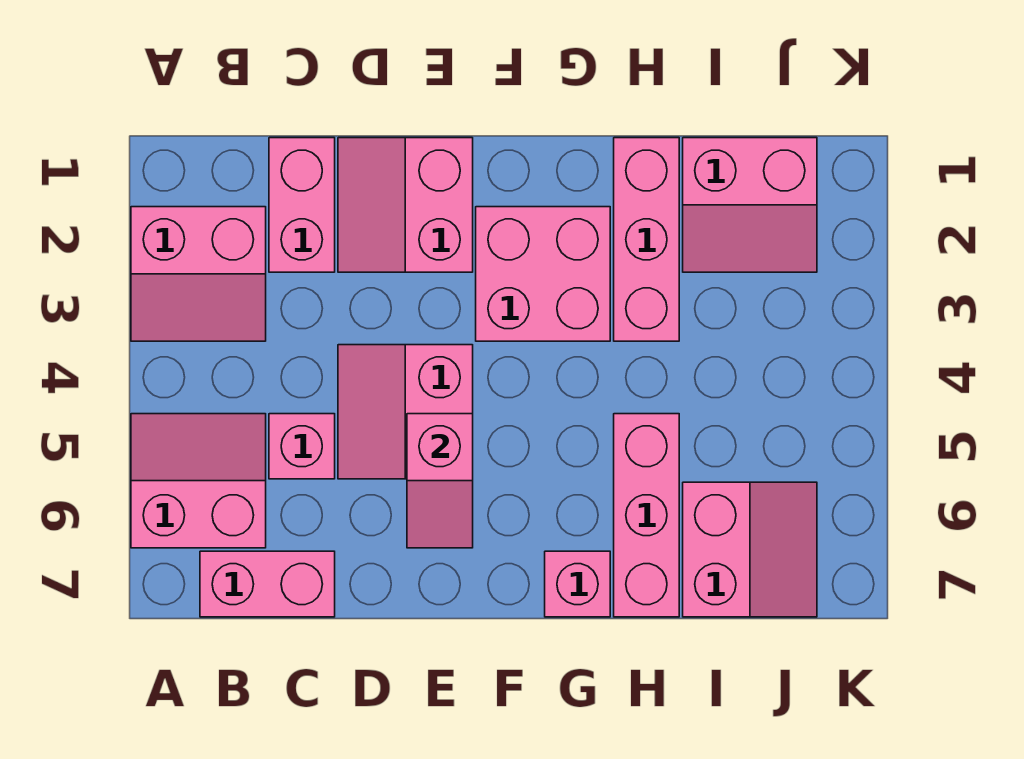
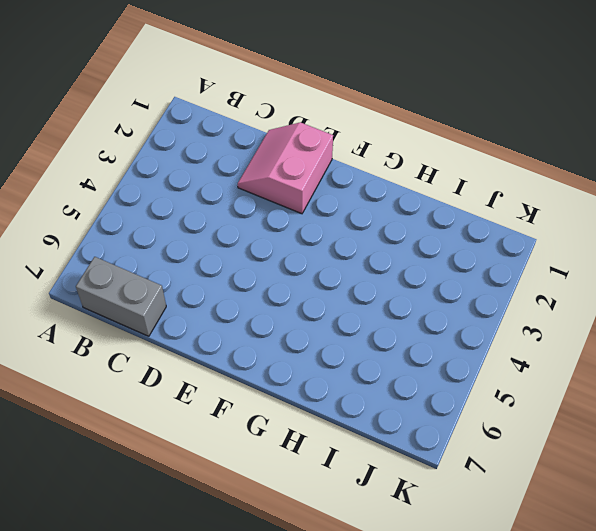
grey 1x2 brick [76,257,166,336] -> pink 1x2 brick [200,551,335,617]
none -> pink 2x2 slope [131,207,266,341]
none -> pink 2x2 slope [131,414,266,548]
none -> pink 1x2 brick [269,138,335,272]

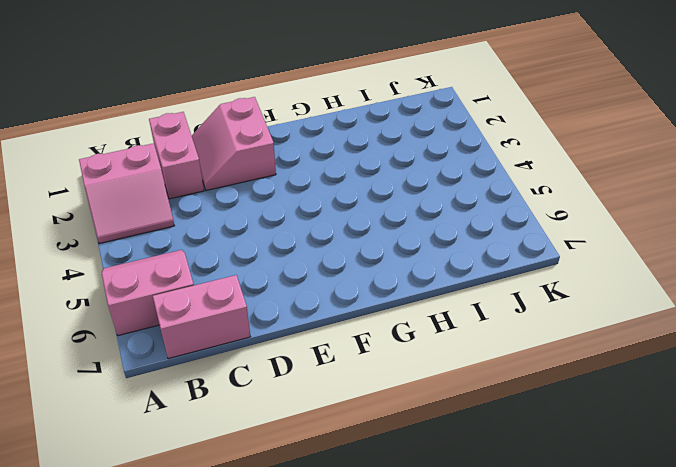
none -> pink 1x1 brick [269,414,335,479]
none -> pink 2x2 slope [338,345,473,479]
none -> pink 2x2 brick [476,207,610,341]

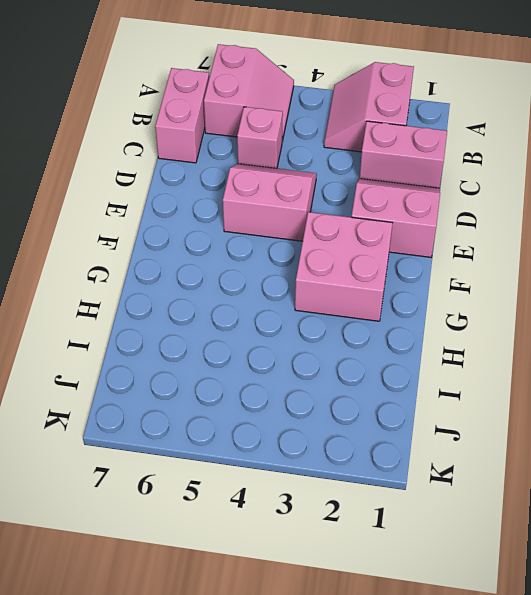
none -> pink 1x1 brick [545,551,610,617]
none -> pink 1x3 brick [614,138,679,341]
none -> pink 1x3 brick [614,414,679,617]

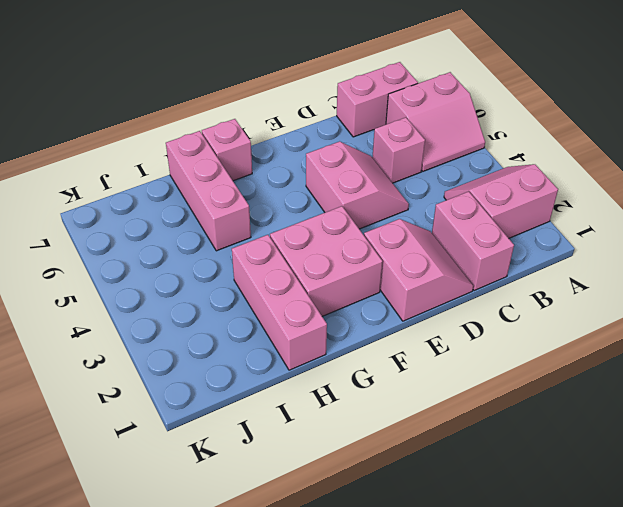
none -> pink 2x2 slope [683,138,817,272]
none -> pink 2x2 slope [683,482,817,617]
none -> pink 1x2 slope [407,414,473,548]

